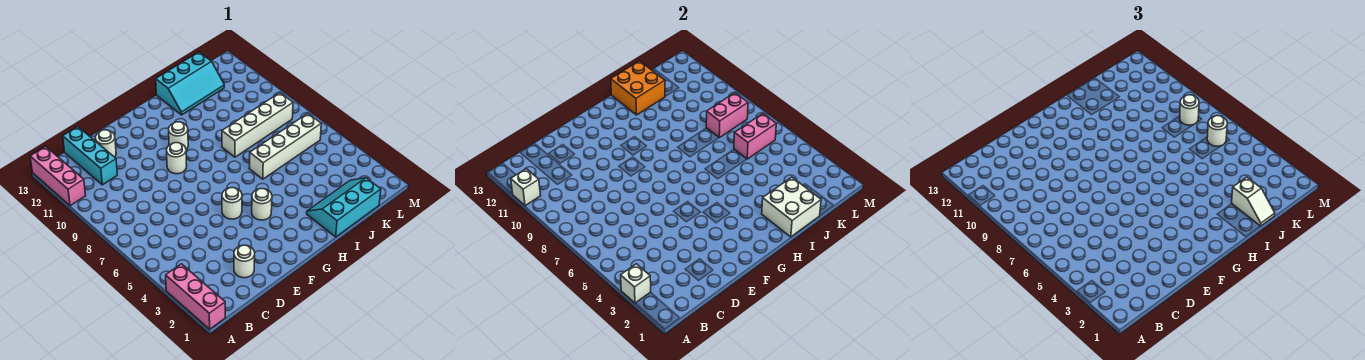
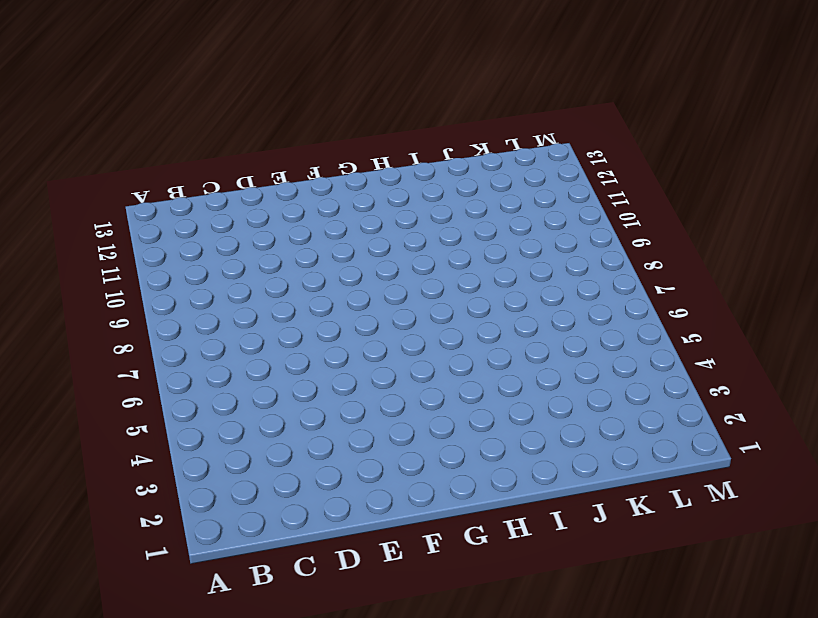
none -> pink 1x3 brick [166,264,225,329]
none -> pink 1x3 brick [30,146,86,206]
none -> cyan 1x3 brick [63,127,117,185]

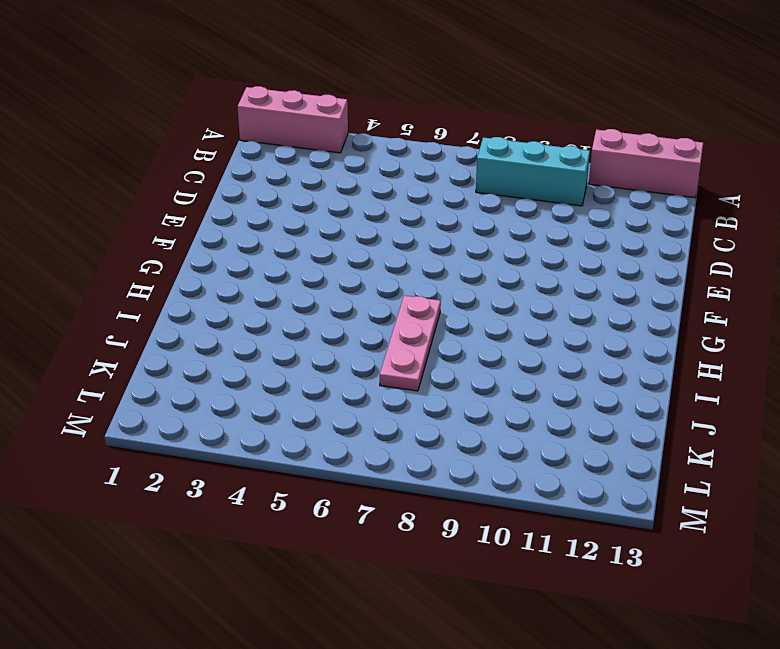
cyan 1x3 brick [476,137,590,206] -> cyan 1x3 brick moved to [63,127,117,185]
pink 1x3 plate [380,295,441,391] -> none
none -> white 1x1 round brick [234,245,255,278]
none -> white 1x1 round brick [95,130,116,157]
none -> white 1x1 round brick [222,188,242,219]

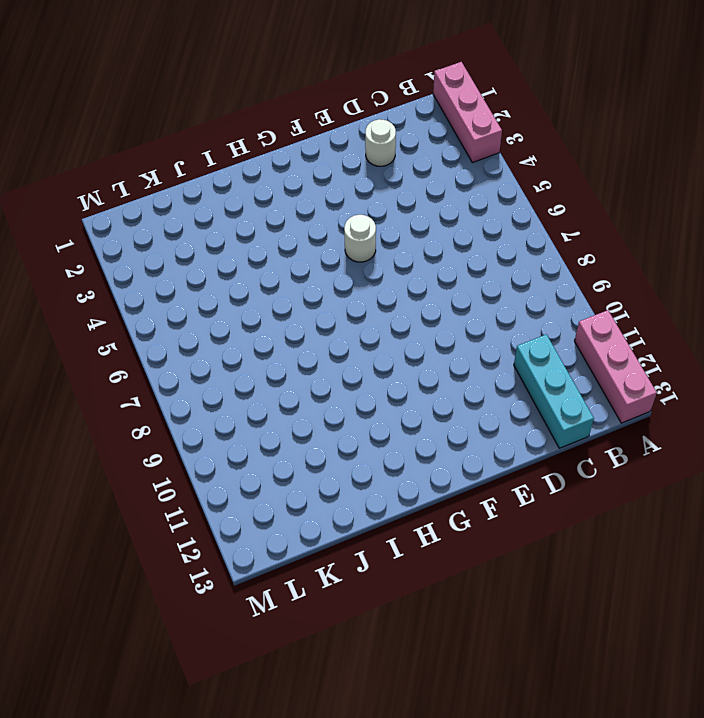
none -> white 1x1 round brick [95,130,116,157]
none -> white 1x1 round brick [167,143,187,174]
none -> white 1x1 round brick [252,189,272,220]

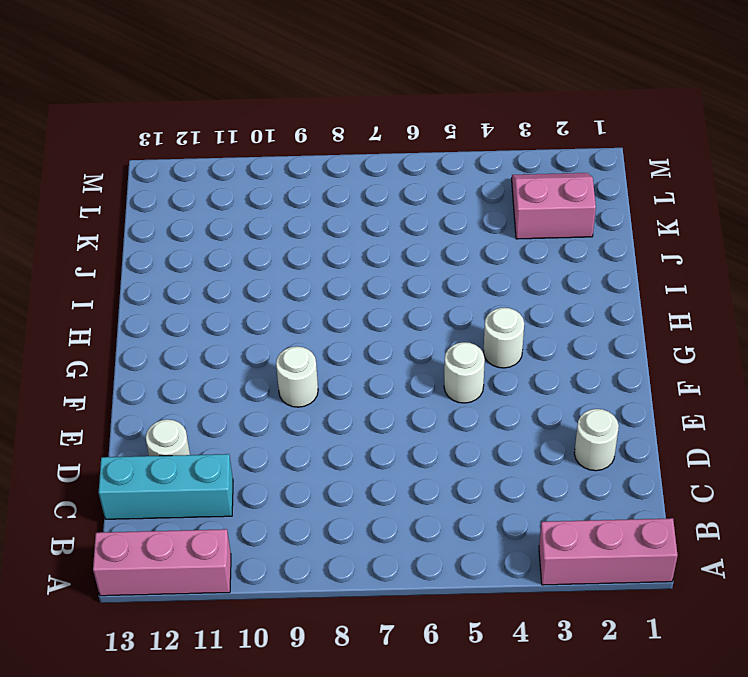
pink 2x2 slope [512,173,596,239] -> cyan 2x3 slope [307,178,381,237]
none -> white 1x1 round brick [169,122,188,150]
none -> white 1x4 brick [249,114,321,179]
none -> white 1x4 brick [222,93,293,157]

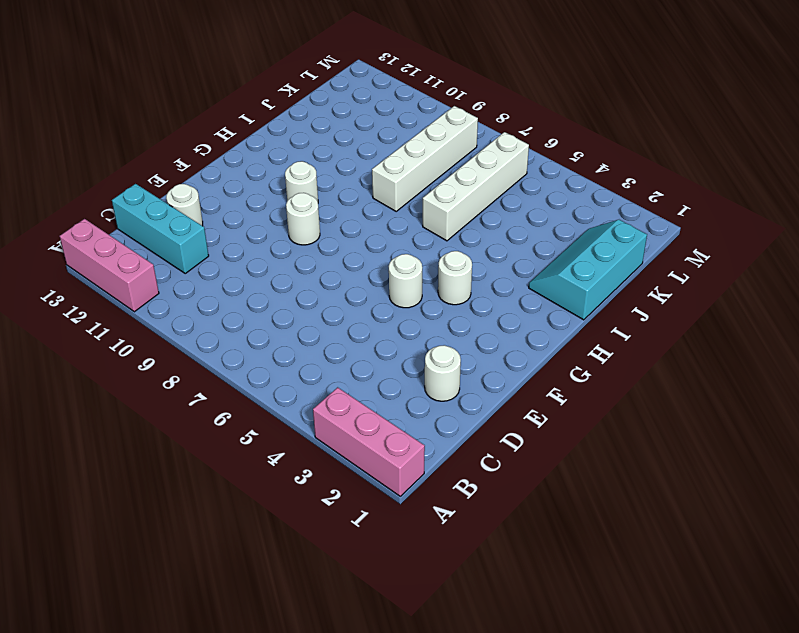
none -> cyan 2x3 slope [156,52,224,115]
none -> white 1x1 brick [621,264,651,303]
none -> white 1x1 brick [511,169,541,206]

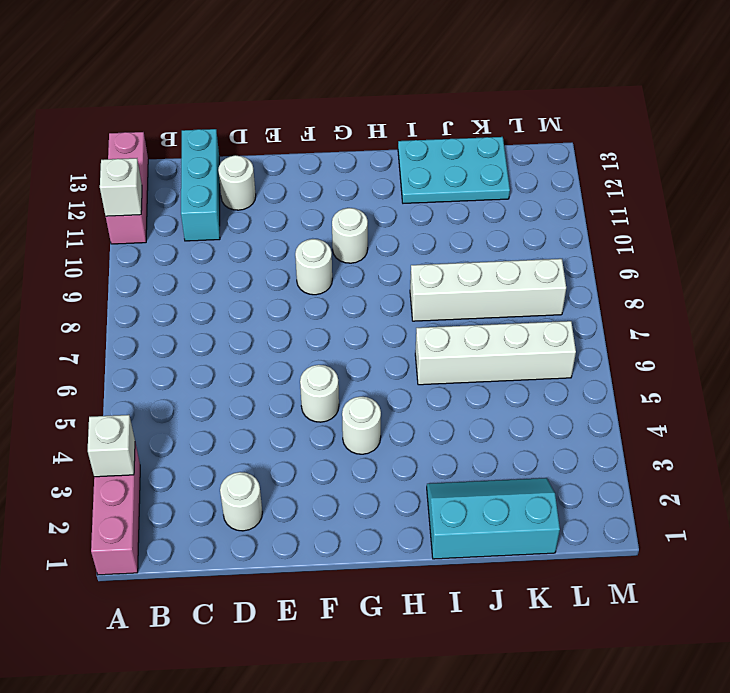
cyan 2x3 plate [398,137,510,203] -> cyan 2x3 slope [156,52,224,115]
none -> white 2x2 brick [762,177,821,237]
none -> orange 2x2 brick [611,61,665,115]
none -> pink 1x2 brick [734,114,776,159]

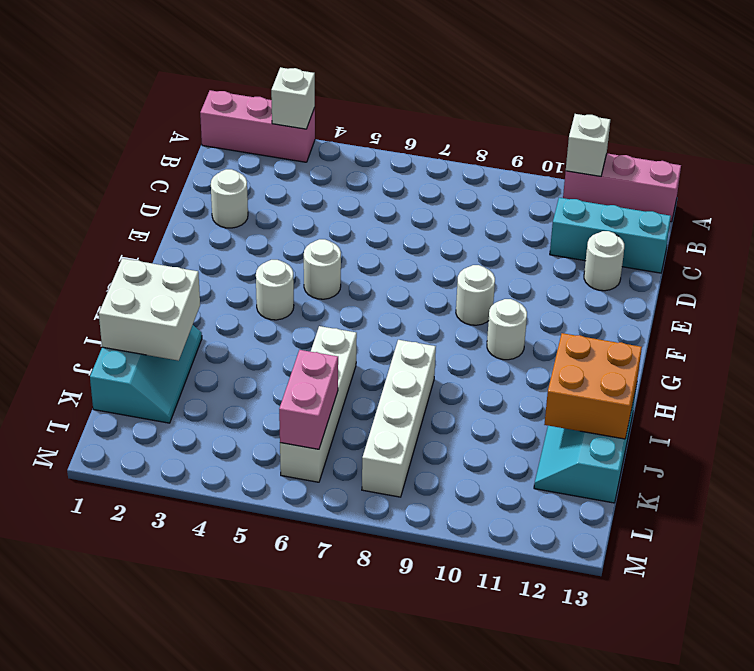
none -> pink 1x2 brick [706,93,748,138]
none -> white 1x2 slope [1232,177,1275,226]
none -> white 1x1 round brick [1207,116,1227,146]

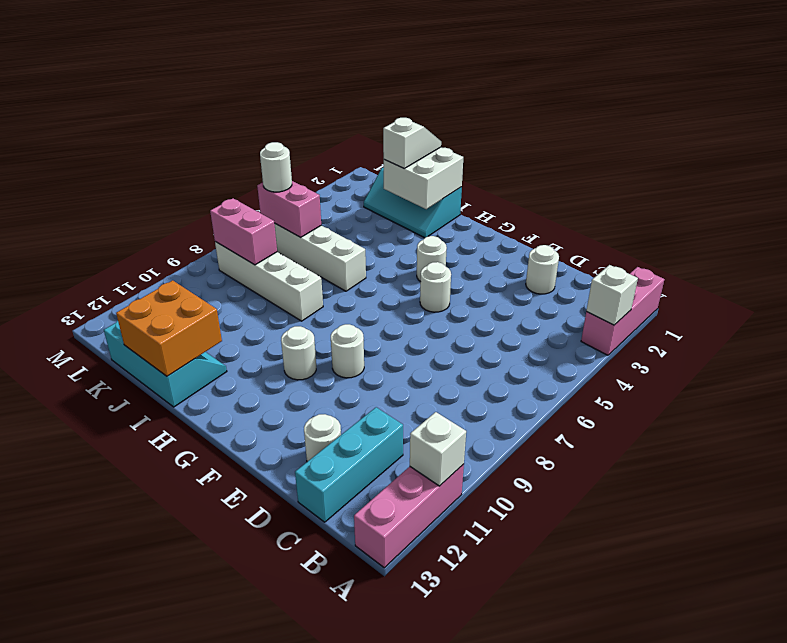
none -> white 1x1 round brick [1180,95,1199,125]

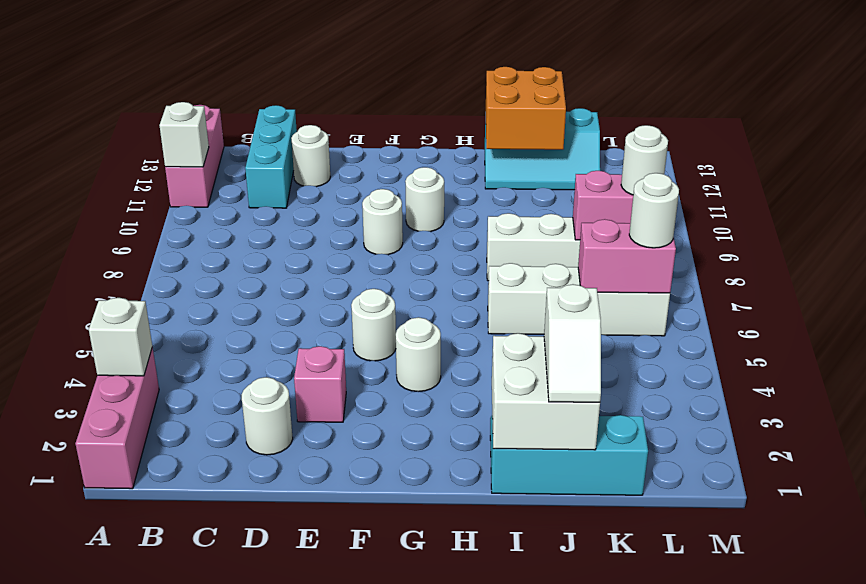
pink 1x1 brick [294,346,346,422] -> none

